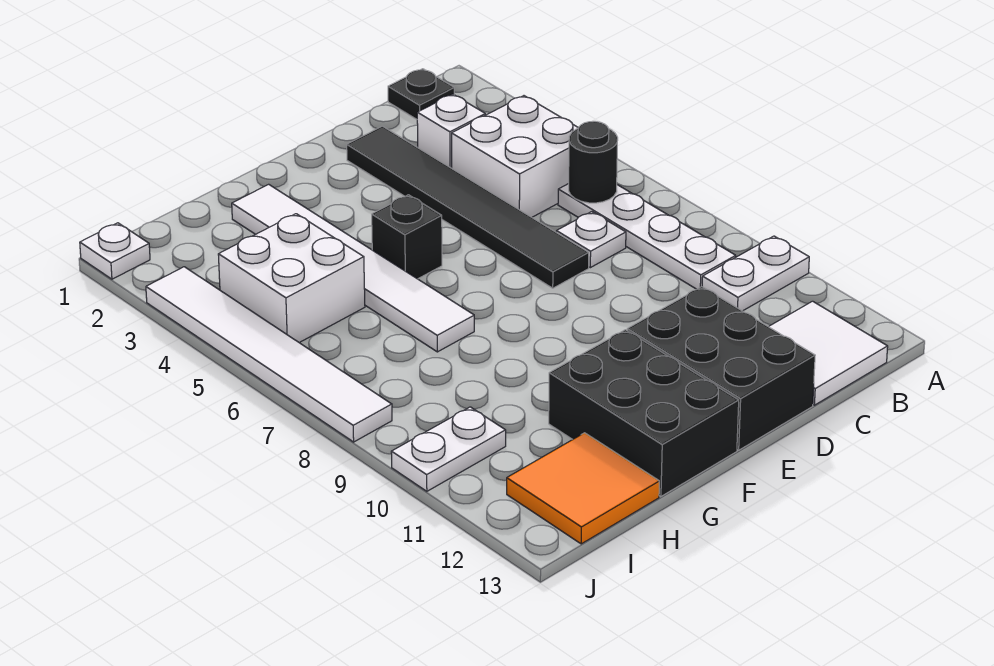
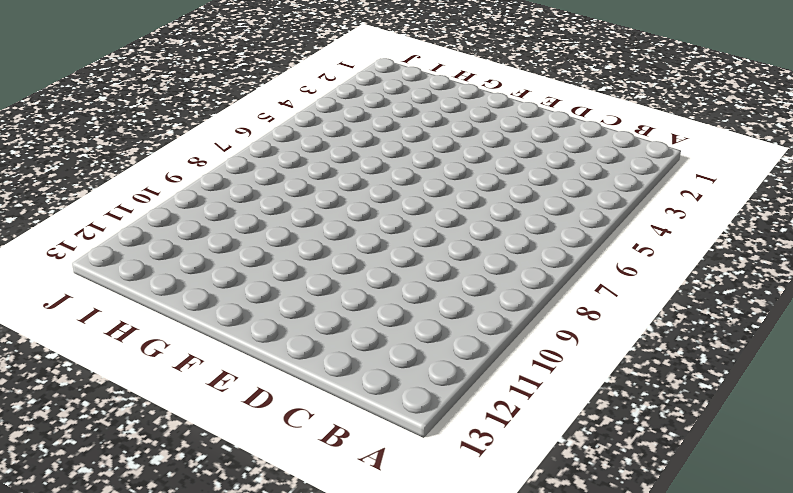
none -> white 1x2 plate [702,236,809,311]
none -> black 1x1 plate [388,69,454,119]
none -> white 2x2 brick [452,96,578,217]

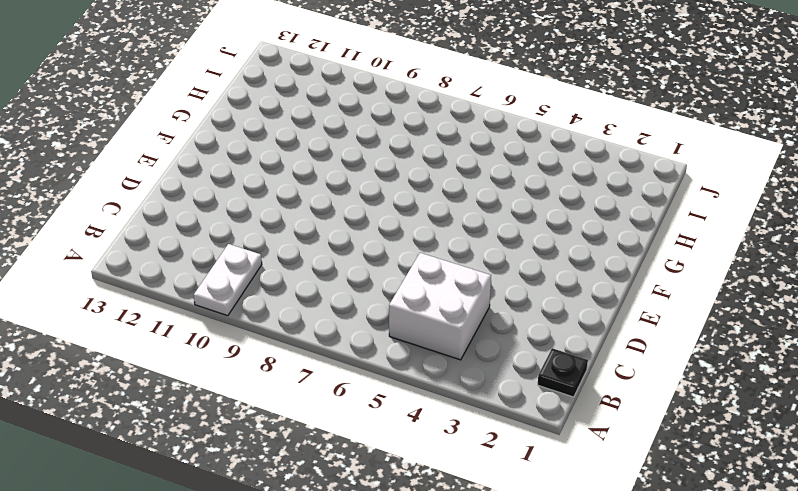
none -> white 1x4 plate [558,184,736,289]
none -> white 2x2 tile [769,301,888,405]
none -> white 1x1 brick [417,94,485,168]

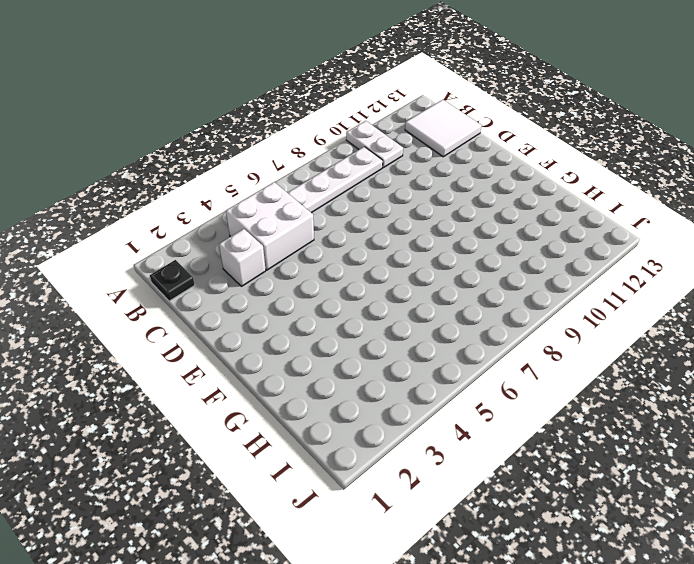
none -> white 1x1 plate [556,212,626,268]
none -> black 1x6 tile [347,126,589,288]
none -> black 2x3 brick [627,287,815,450]

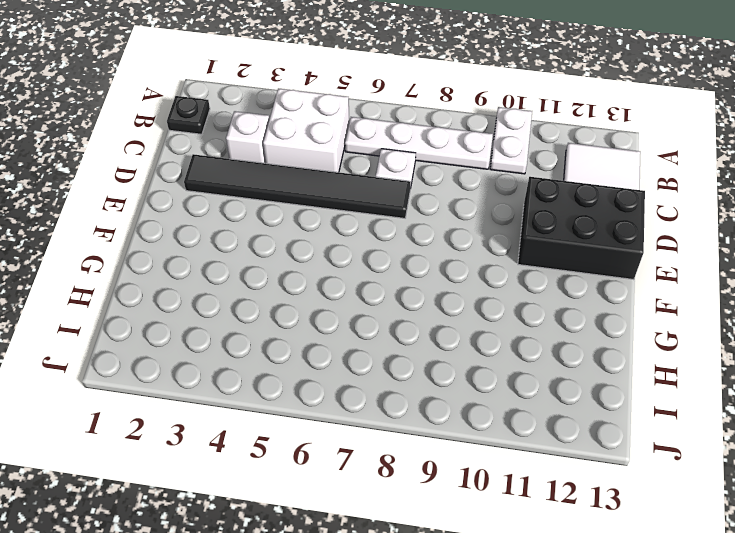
none -> black 1x1 brick [372,195,442,279]
none -> black 2x3 brick [549,330,739,496]
none -> white 1x6 tile [232,184,474,352]

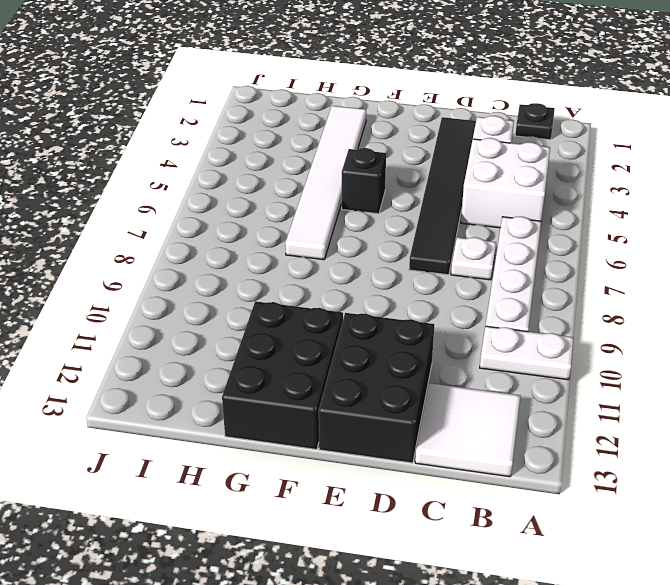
none -> white 2x2 brick [218,214,365,343]
none -> orange 2x2 tile [507,433,659,544]
none -> white 1x2 plate [391,407,506,491]

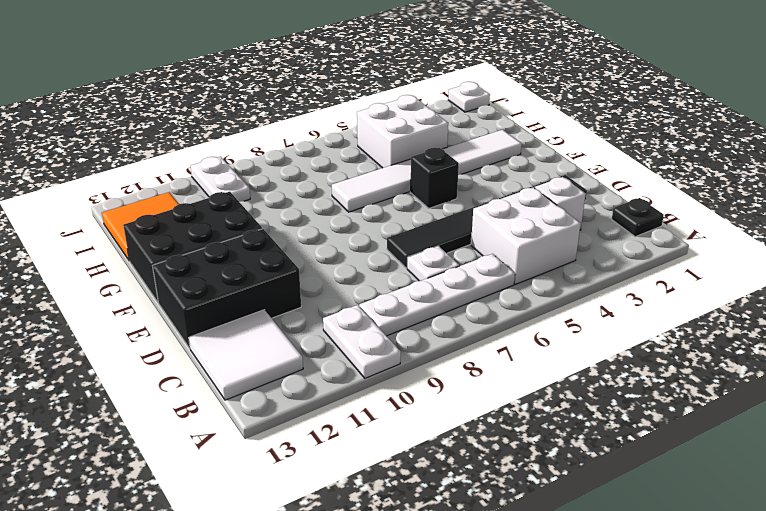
none -> white 1x6 tile [146,267,392,442]
none -> black 1x1 round brick [569,121,618,203]

